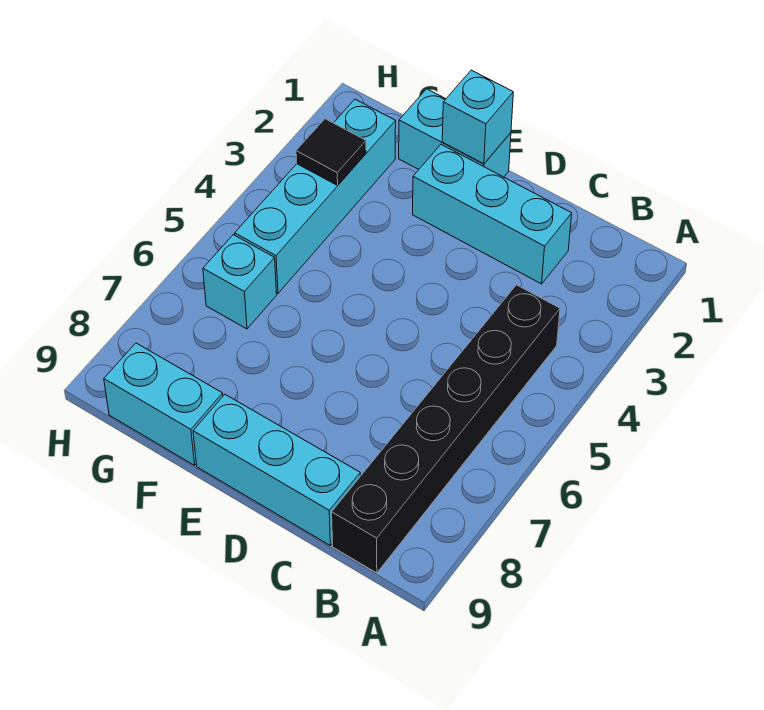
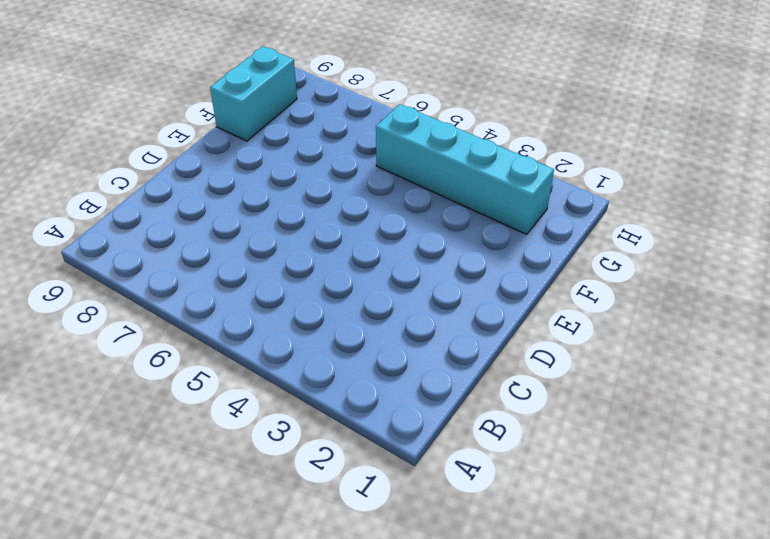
none -> black 1x6 brick [332,285,560,573]
none -> cyan 1x3 brick [413,145,572,284]

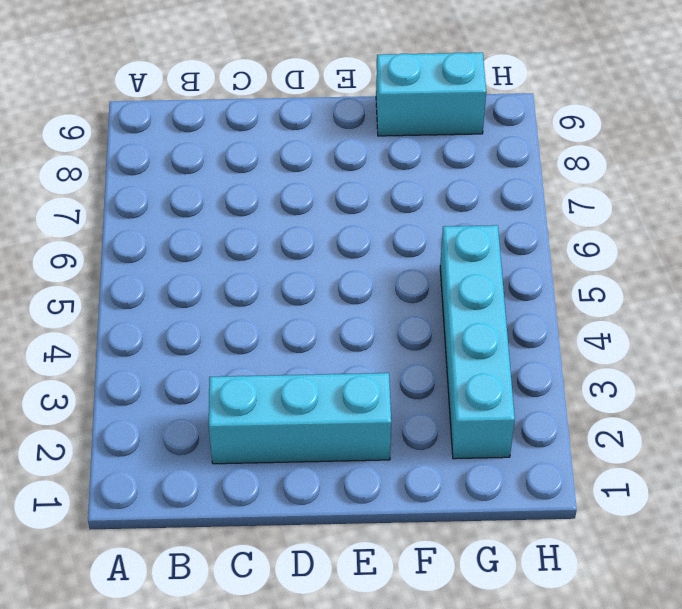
none -> black 1x6 brick [332,285,560,573]
none -> cyan 1x3 brick [193,395,360,545]

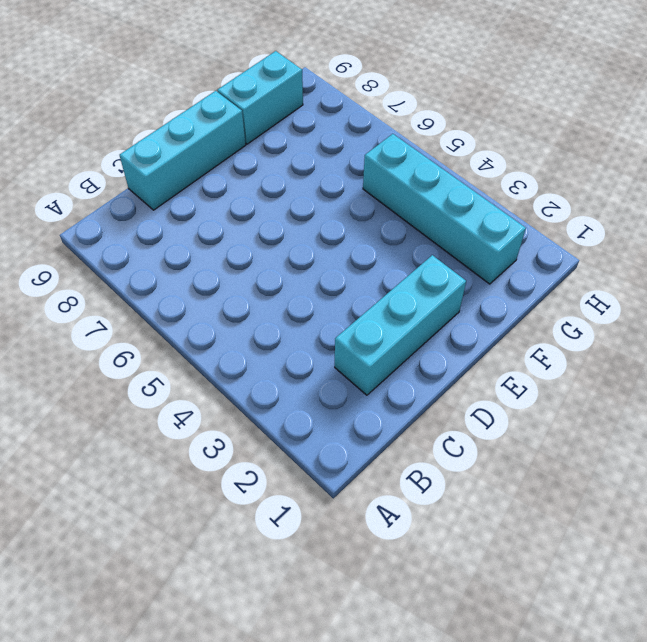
none -> black 1x6 brick [332,285,560,573]
none -> cyan 1x2 brick [399,89,511,177]

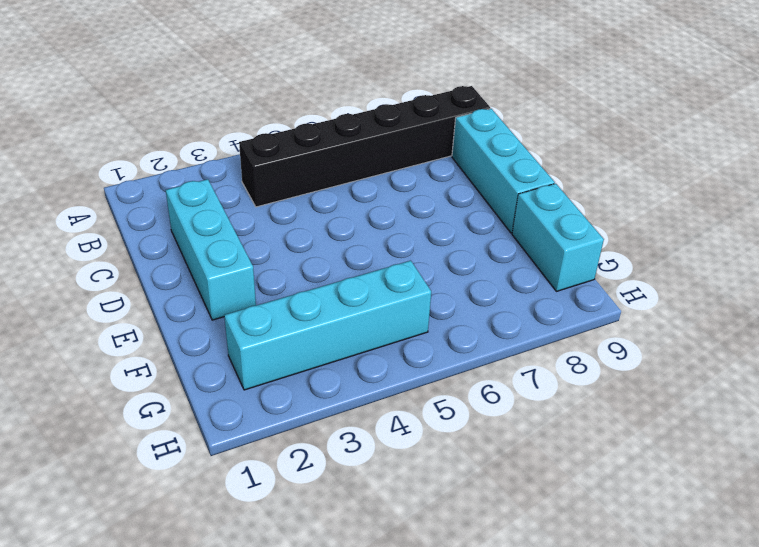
none -> cyan 1x2 brick [399,89,511,177]
none -> cyan 1x1 brick [203,235,277,329]

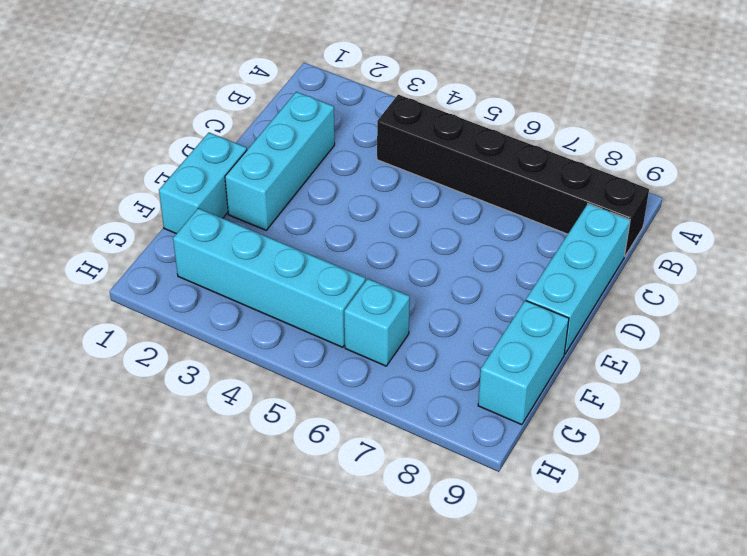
none -> cyan 1x1 brick [442,70,513,164]
none -> black 1x1 tile [296,119,366,185]

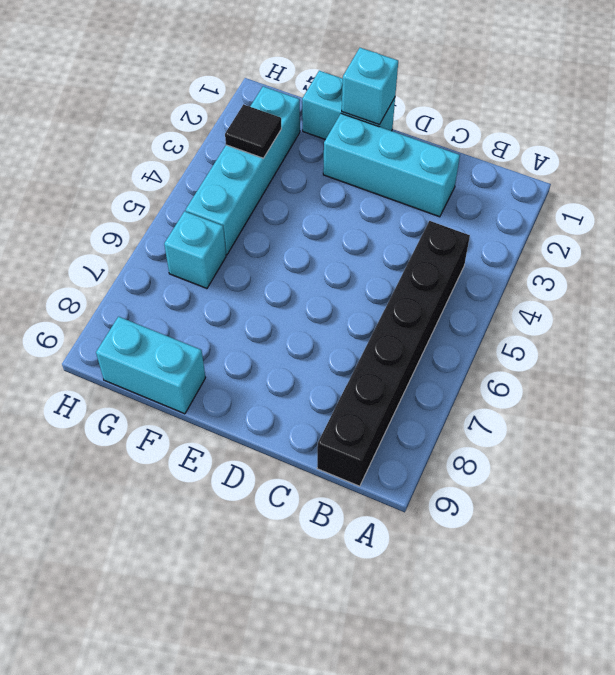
none -> cyan 1x3 brick [193,395,360,545]

